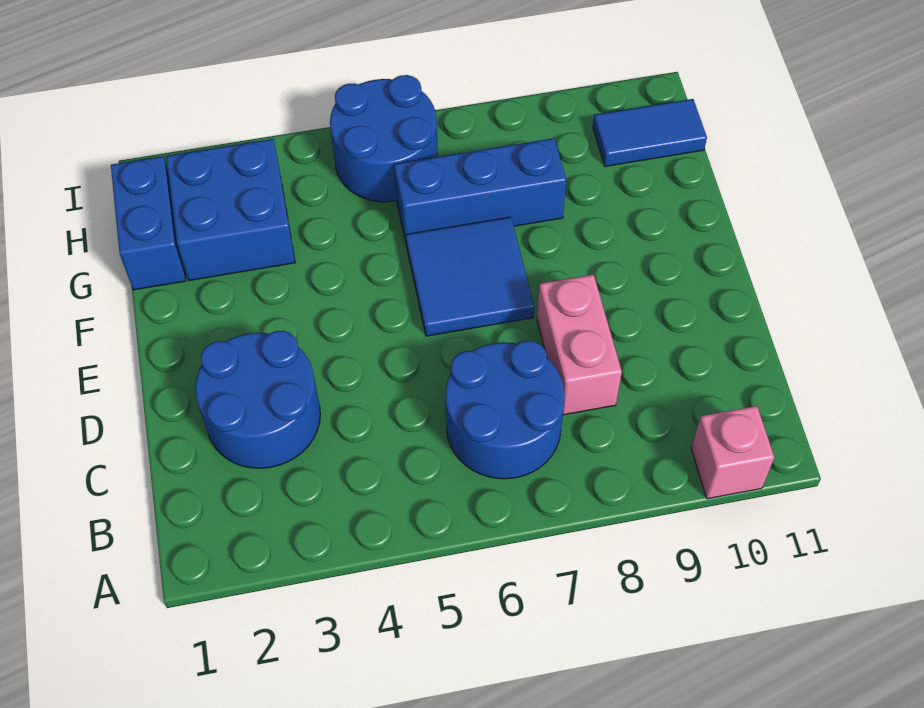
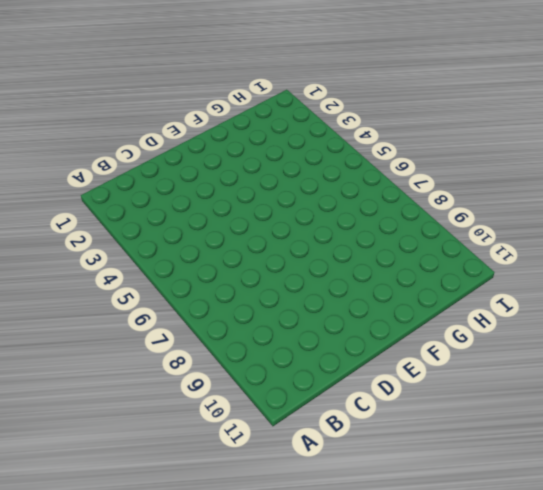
none -> pink 1x1 brick [691,406,774,499]
none -> blue 2x2 round brick [446,341,565,479]

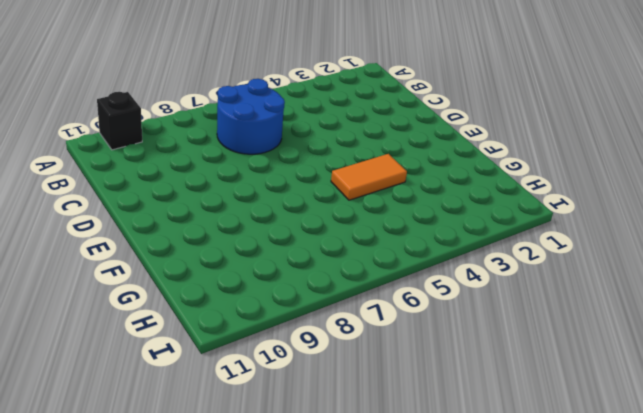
black 1x1 brick [97,92,142,150] -> pink 1x1 brick [691,406,774,499]
orange 1x2 tile [331,154,407,200] -> none
none -> blue 2x2 round brick [195,331,320,468]
none -> pink 1x2 brick [537,274,622,415]

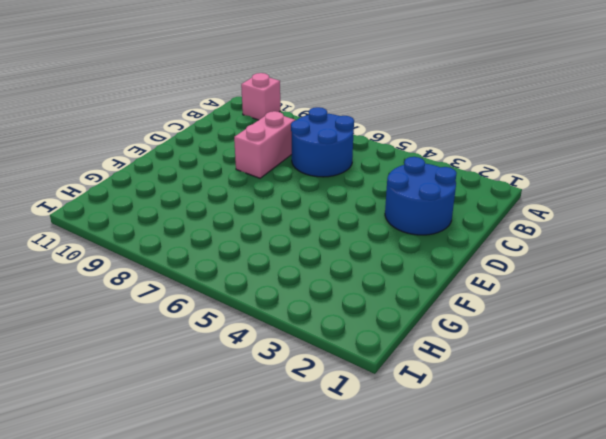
none -> blue 2x2 tile [406,217,534,336]
none -> blue 1x2 brick [111,156,186,290]

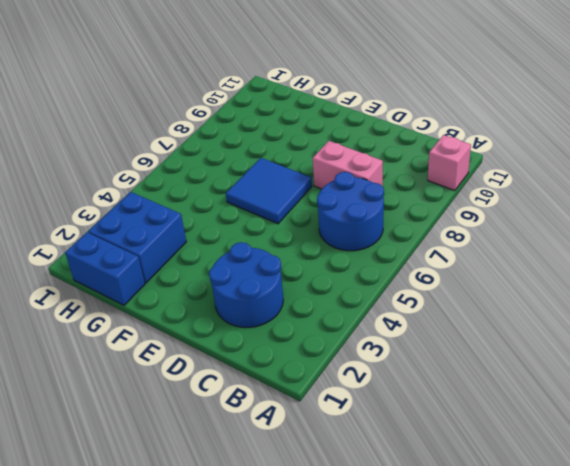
none -> blue 1x3 brick [394,138,566,242]
none -> blue 2x2 round brick [330,75,438,202]

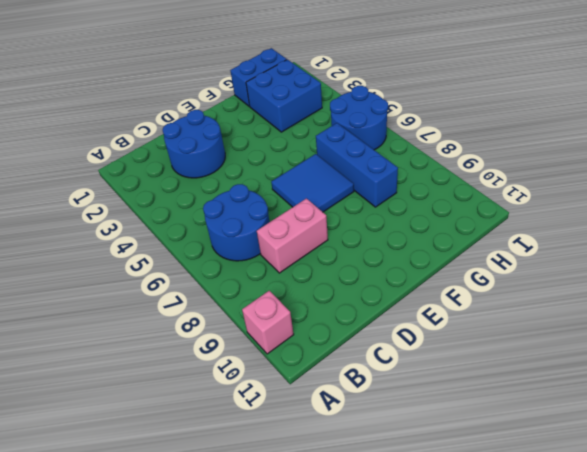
none -> blue 1x2 tile [593,99,707,166]

